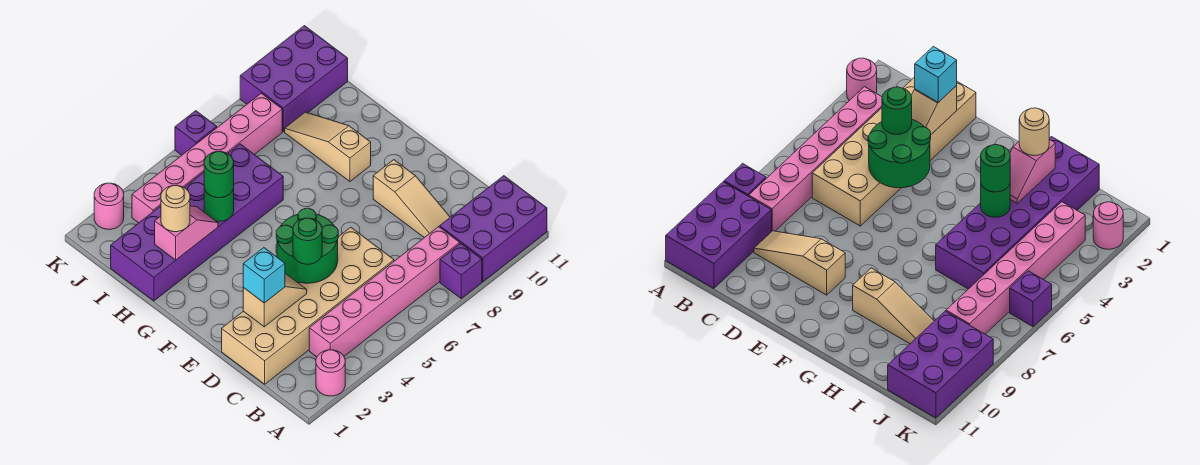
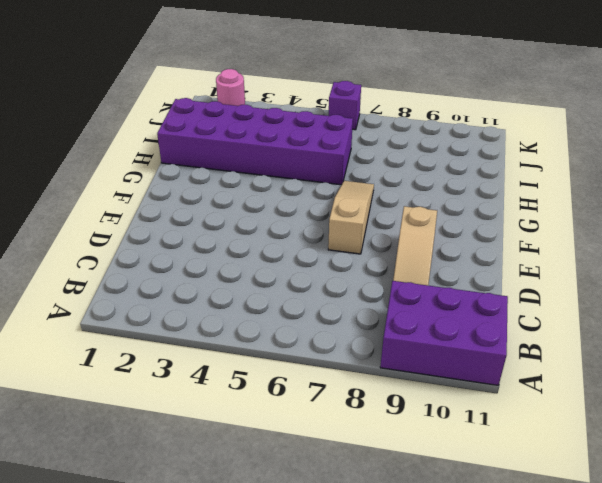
tan 1x3 slope [328,181,374,254] -> tan 1x3 slope moved to [285,112,371,181]
none -> pink 1x1 round brick [316,350,345,396]
none -> purple 1x1 brick [440,243,482,298]
none -> pink 1x6 brick [309,227,460,357]

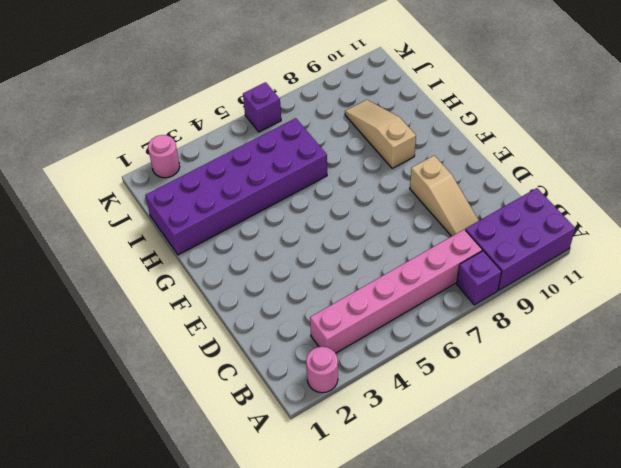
none -> tan 2x6 brick [222,227,394,384]
none -> pink 1x6 brick [132,93,282,223]
none -> purple 2x3 brick [240,26,348,132]

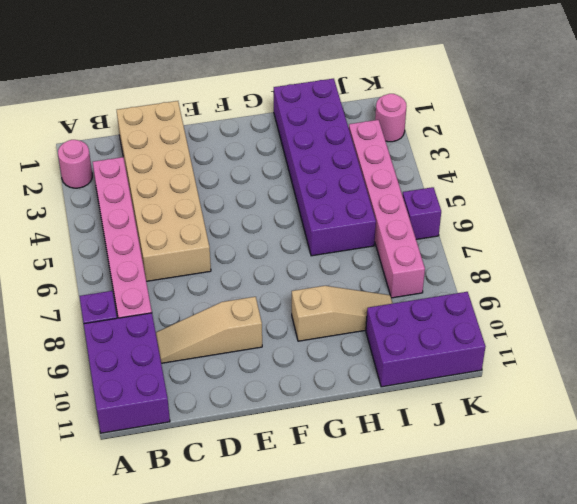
purple 2x3 brick [366,292,486,387] -> purple 2x3 brick turned to [240,26,348,132]
none -> tan 1x2 slope [243,274,307,327]
none -> green 2x2 round brick [276,208,338,283]
none -> pink 1x2 slope [155,206,218,260]

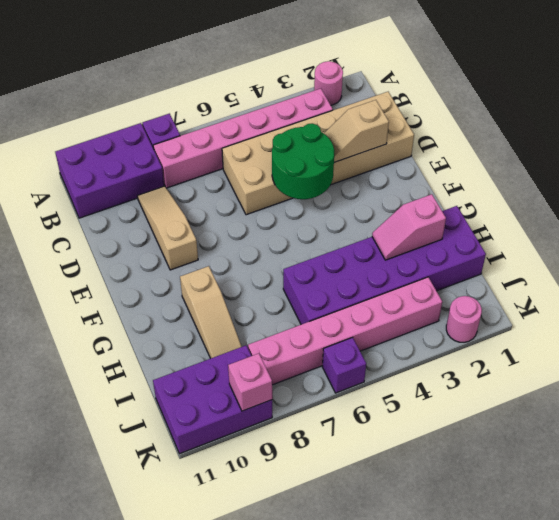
pink 1x1 brick [228,353,272,411] -> none
none -> green 1x1 round brick [204,189,234,221]
none -> cyan 1x1 brick [243,248,285,303]
none -> green 1x1 round brick [293,218,322,264]

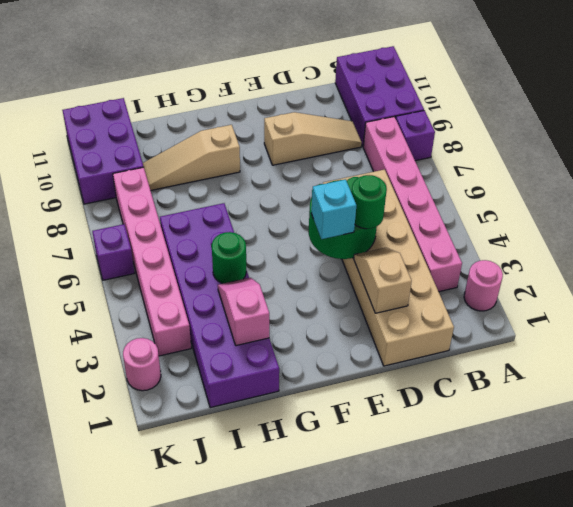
cyan 1x1 brick [311,179,356,239] -> cyan 1x1 brick moved to [243,248,285,303]
none -> tan 1x1 round brick [161,186,190,232]
none -> green 1x1 round brick [204,151,234,198]

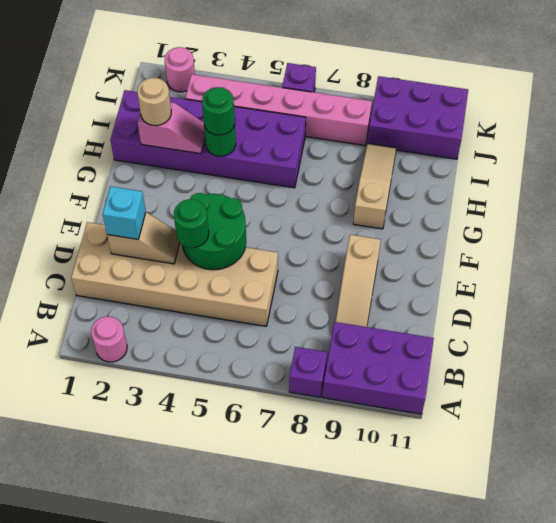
none -> pink 1x6 brick [309,227,460,357]

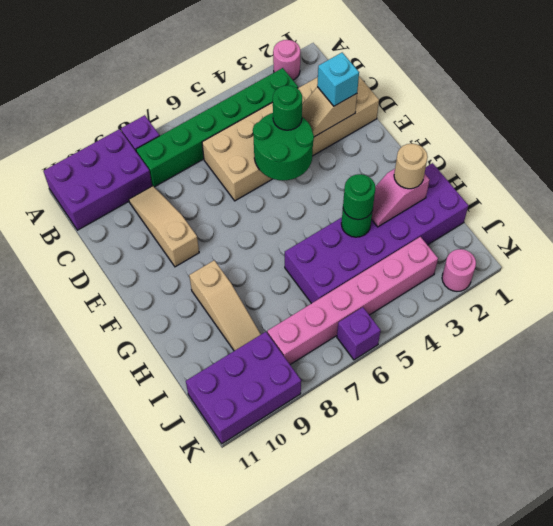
green 1x6 brick [136,68,298,187] -> pink 1x6 brick [309,227,460,357]

